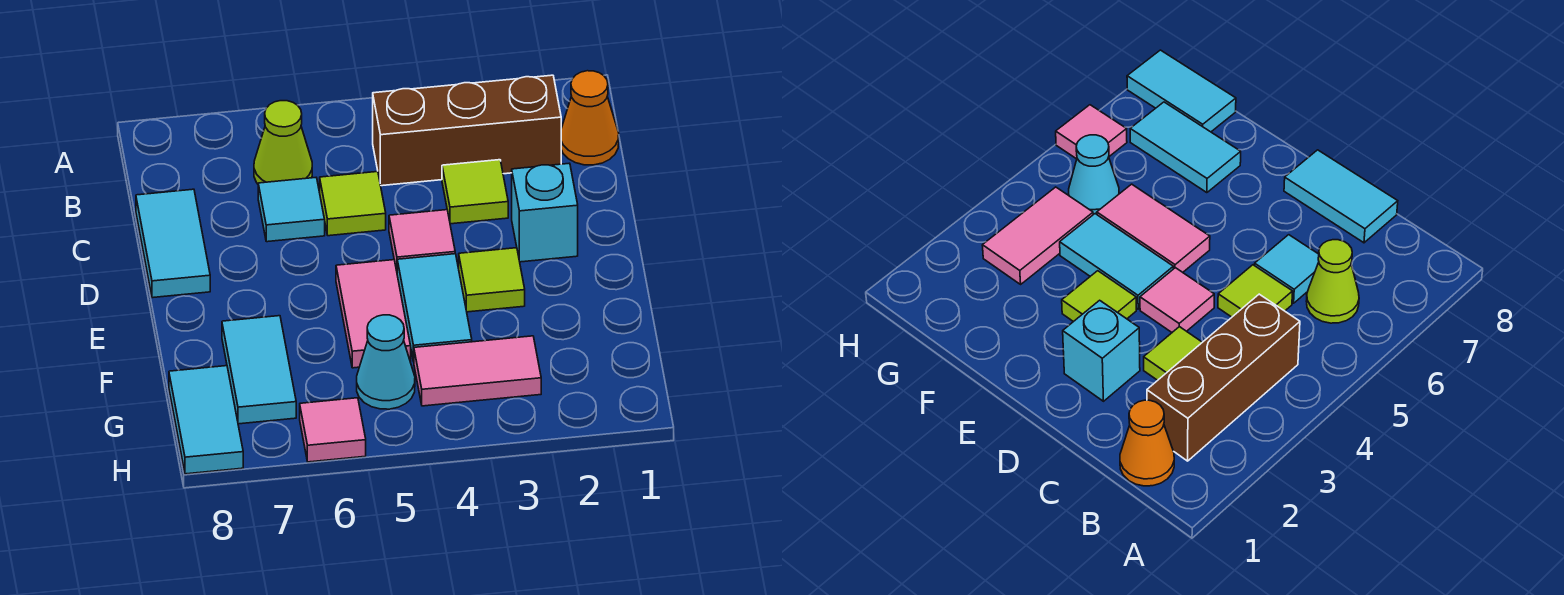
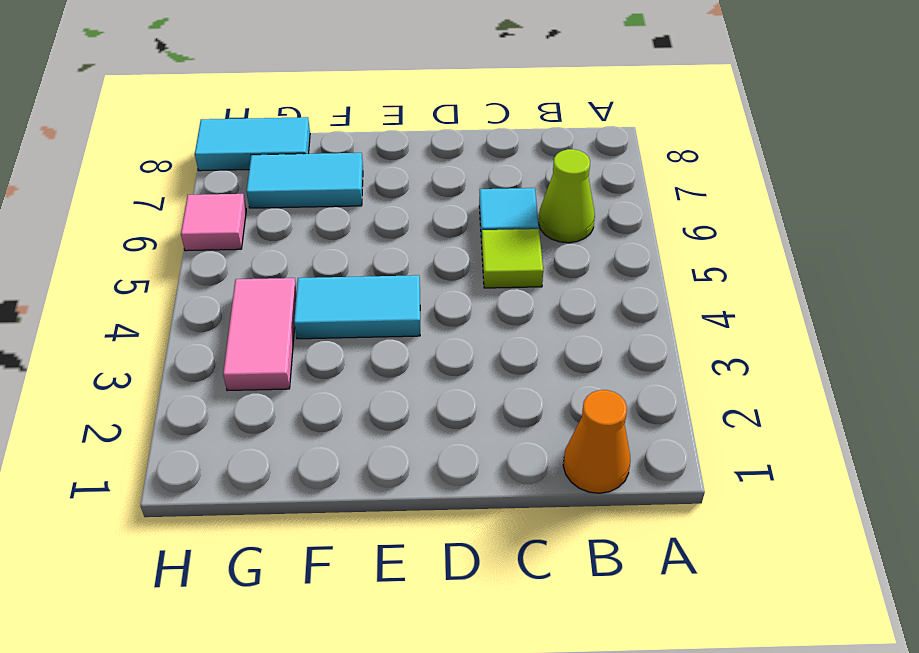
none -> brown 1x3 brick [373,75,561,186]
none -> lime 1x1 tile [442,160,508,224]
none -> cyan 1x2 tile [136,189,210,298]

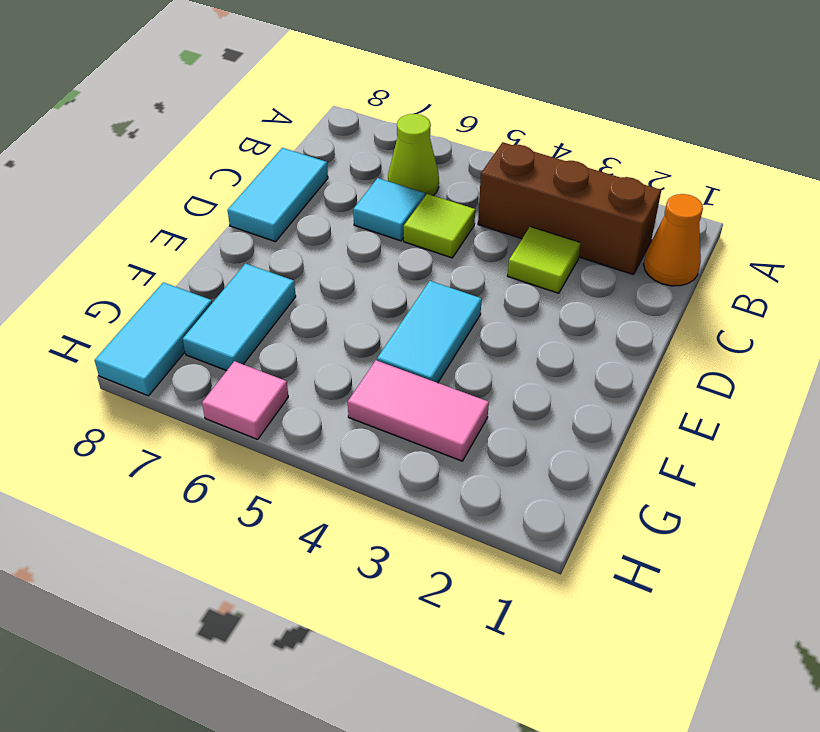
none -> cyan 1x1 brick [512,163,578,262]
none -> pink 1x1 tile [389,210,455,271]
none -> lime 1x1 tile [459,248,525,312]

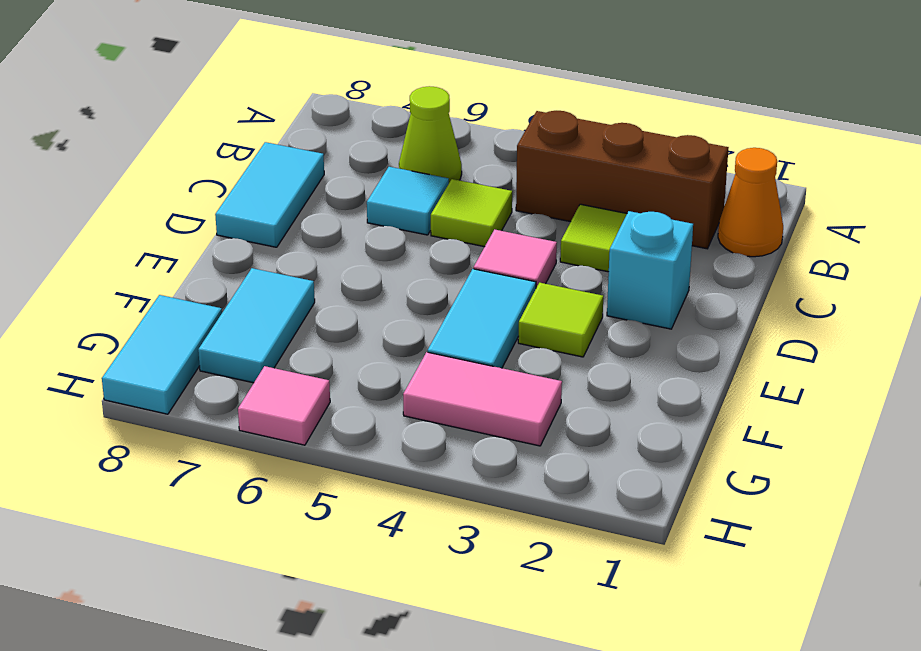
none -> pink 1x2 tile [336,260,411,368]
none -> cyan 1x1 cone [357,315,415,409]

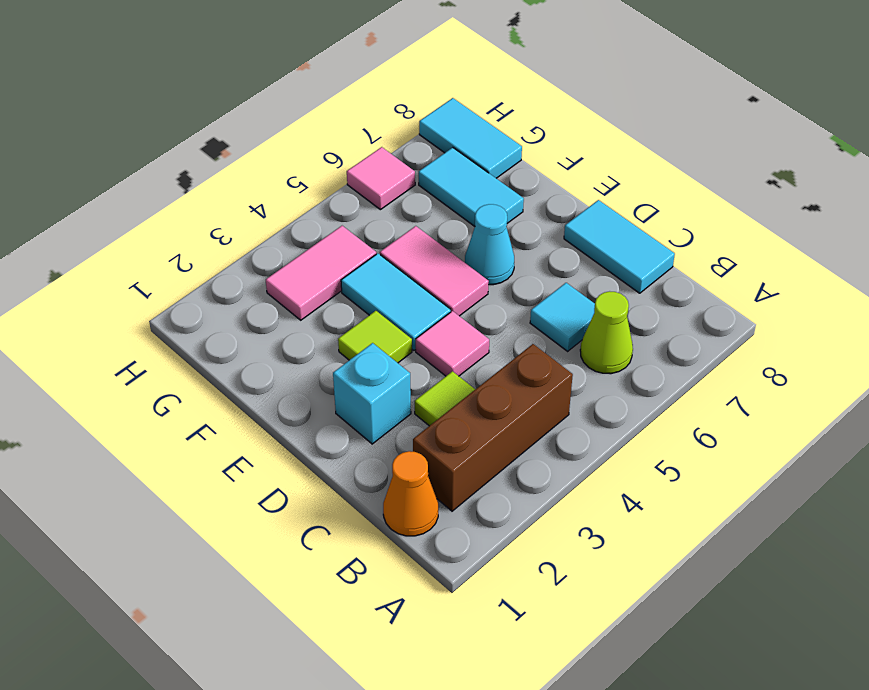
cyan 1x1 cone [465,204,514,285] -> cyan 1x1 cone moved to [357,315,415,409]
none -> lime 1x1 tile [320,172,386,236]

